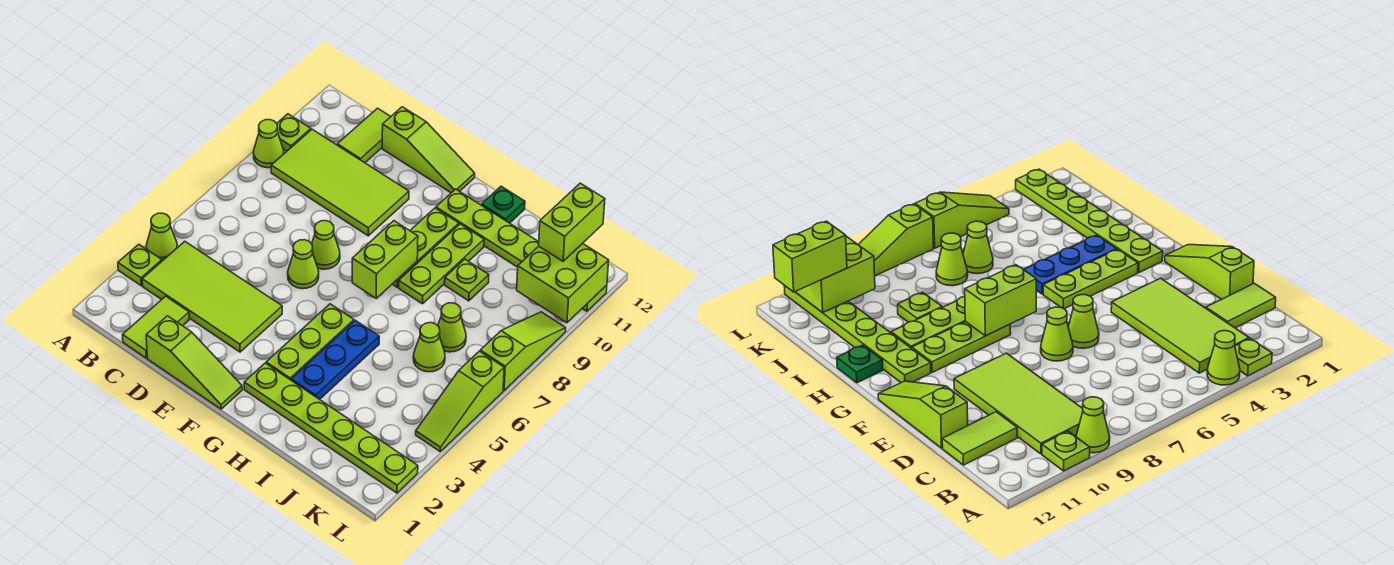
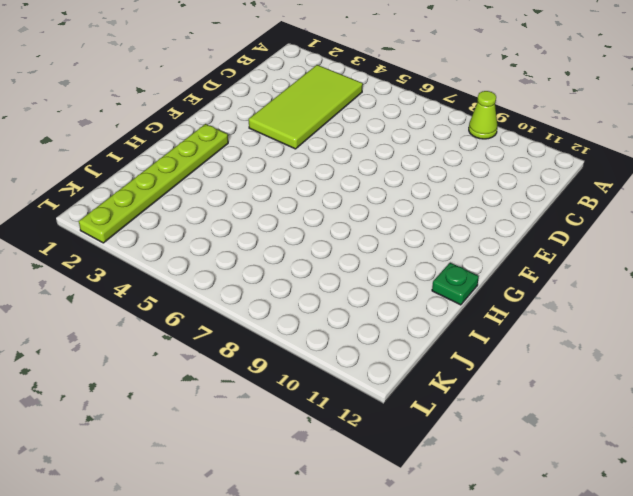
none -> lime 1x1 plate [118,244,162,286]
none -> lime 1x1 cone [147,213,177,261]
none -> lime 1x1 plate [277,114,311,151]

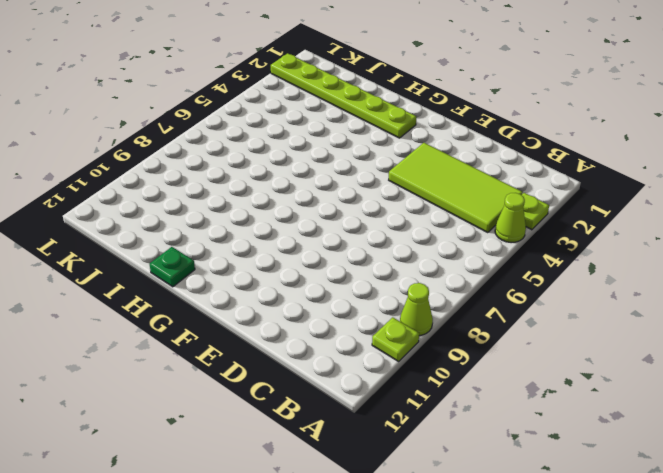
none -> lime 2x4 tile [271,129,409,236]
none -> lime 1x2 tile [123,296,189,358]
none -> lime 1x2 tile [337,108,391,163]

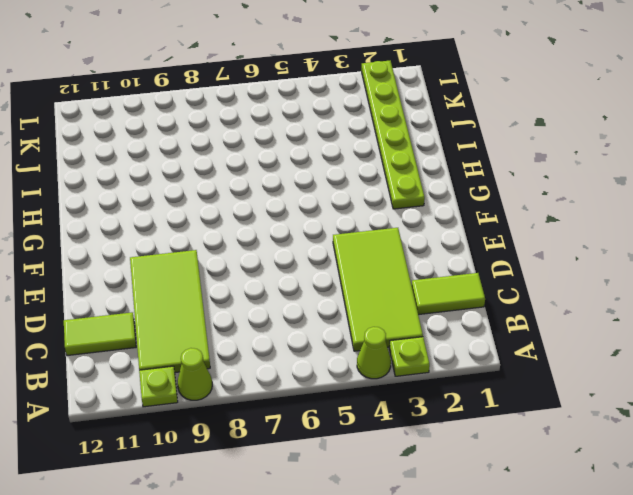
none -> lime 1x3 slope [146,316,242,409]
none -> lime 1x3 slope [382,107,475,193]
none -> lime 1x1 cone [288,240,319,289]

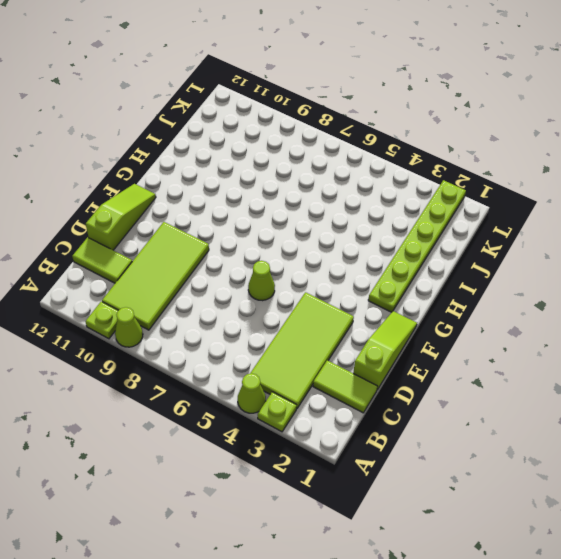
none -> lime 1x1 cone [312,221,340,269]
none -> lime 1x3 plate [266,304,354,380]
none -> lime 1x3 plate [393,208,459,287]

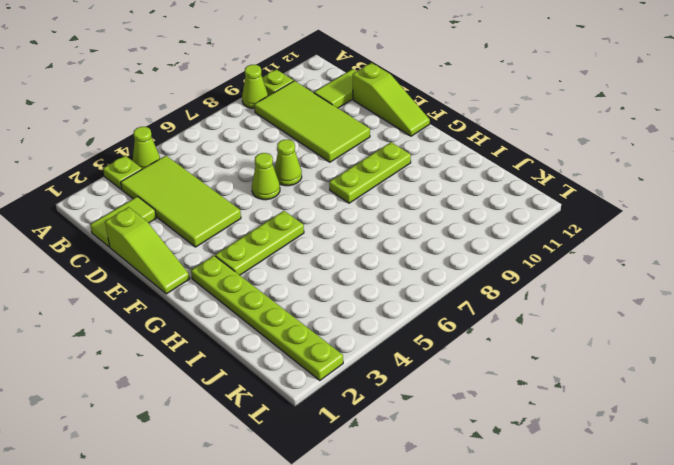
none -> lime 1x6 plate [436,189,607,311]
none -> blue 1x3 plate [291,320,379,399]
none -> lime 1x3 plate [399,224,484,304]

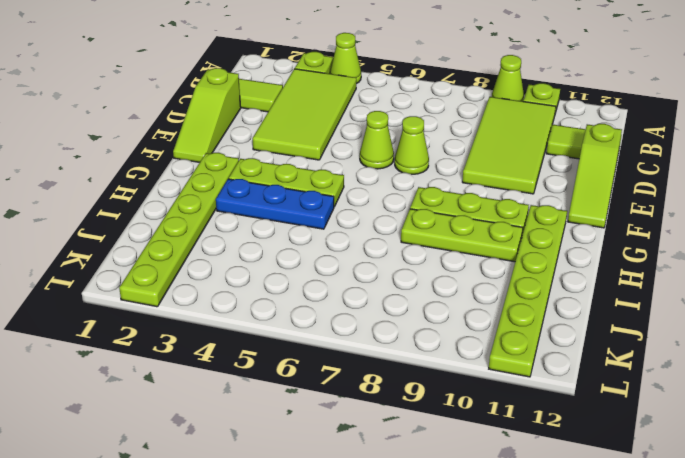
none -> green 1x1 plate [482,186,525,223]
none -> lime 1x1 plate [445,259,489,301]
none -> lime 1x1 cone [413,323,445,372]

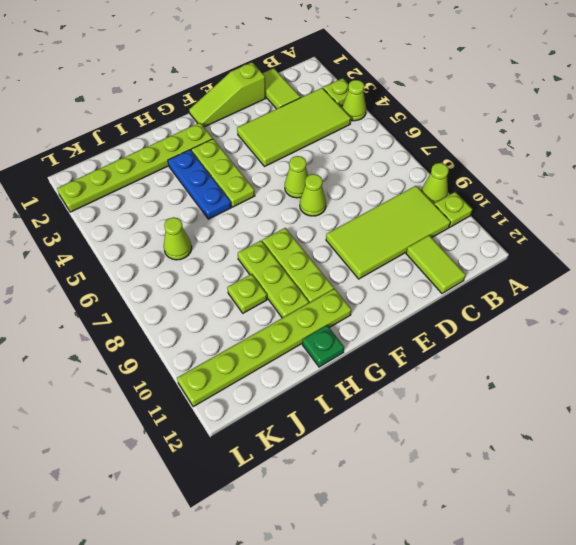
none -> lime 1x3 slope [382,107,475,193]
none -> lime 1x1 cone [438,303,466,352]
none -> lime 1x3 slope [416,351,504,451]

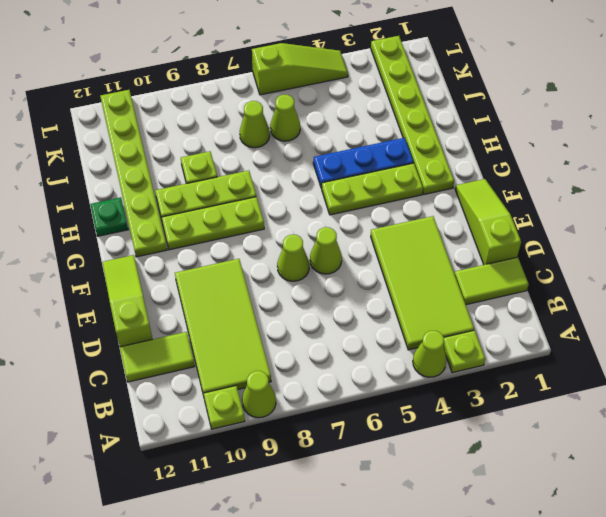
none -> lime 1x3 slope [480,312,566,391]
none -> lime 1x2 brick [352,221,418,298]
none -> lime 2x2 brick [517,243,609,323]

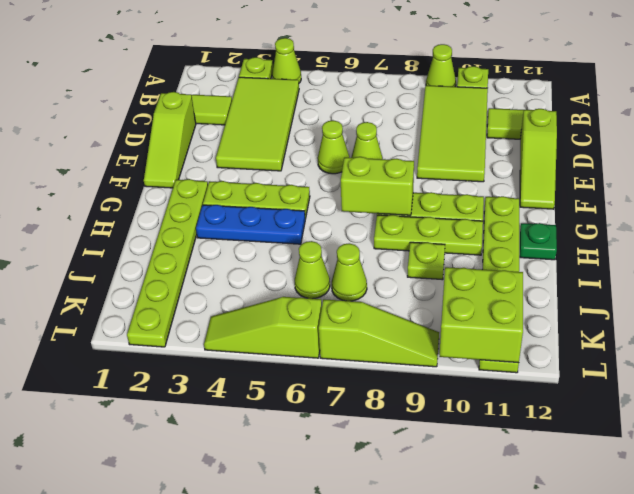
none -> lime 1x2 brick [539,183,605,261]

